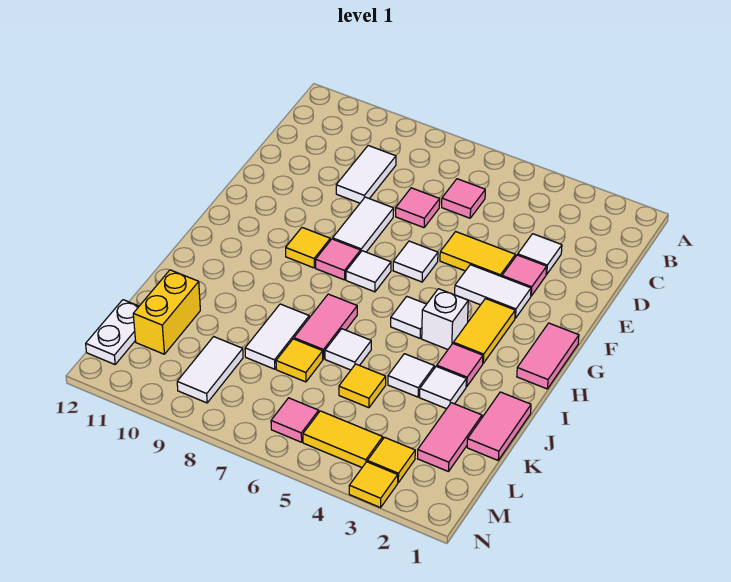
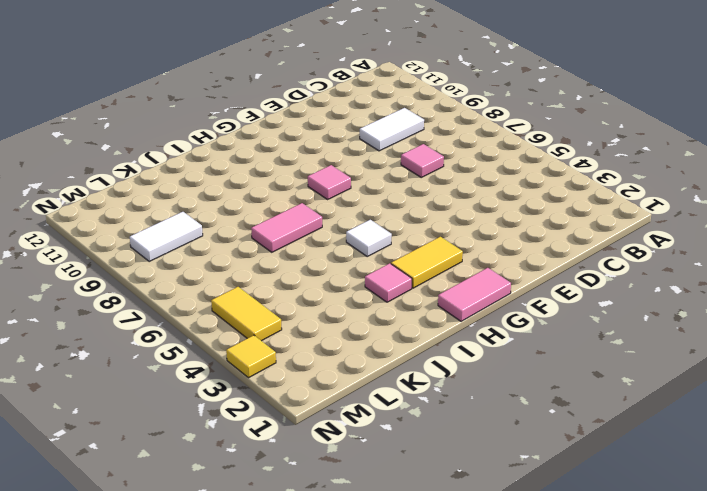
none -> pink 1x1 tile [442,179,485,218]
none -> white 1x1 tile [518,234,562,274]
none -> pink 1x1 tile [502,255,547,296]
none -> yellow 1x2 tile [440,232,515,277]

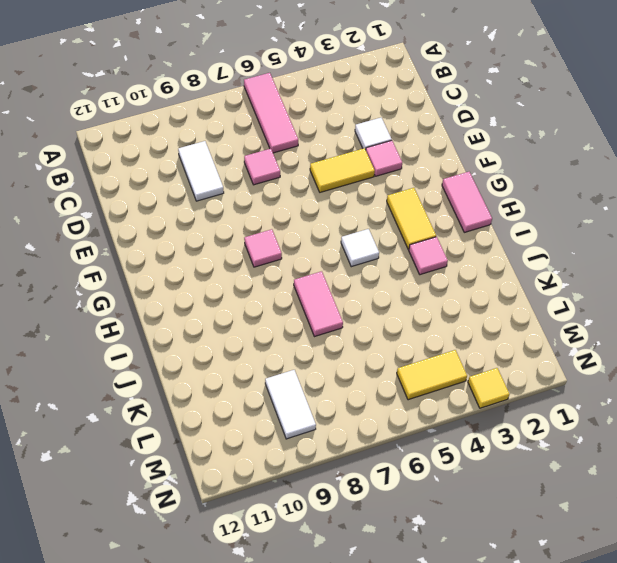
pink 1x3 tile [244,73,298,153] -> pink 1x1 tile [442,179,485,218]
none -> white 1x2 tile [333,197,394,252]
none -> white 1x2 tile [455,265,531,318]
none -> white 1x1 tile [393,241,438,282]
none -> white 1x1 tile [346,251,391,292]

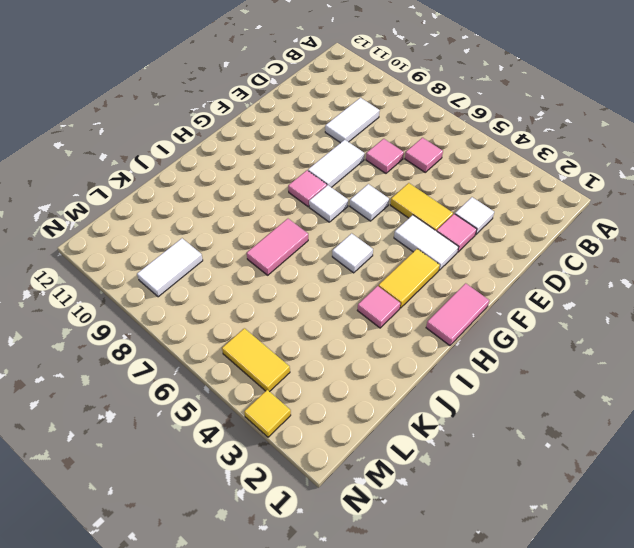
none -> yellow 1x1 tile [286,228,330,268]
none -> white 1x1 brick [422,289,468,349]
none -> pink 1x2 tile [467,392,531,460]
none -> white 1x1 tile [420,366,466,409]

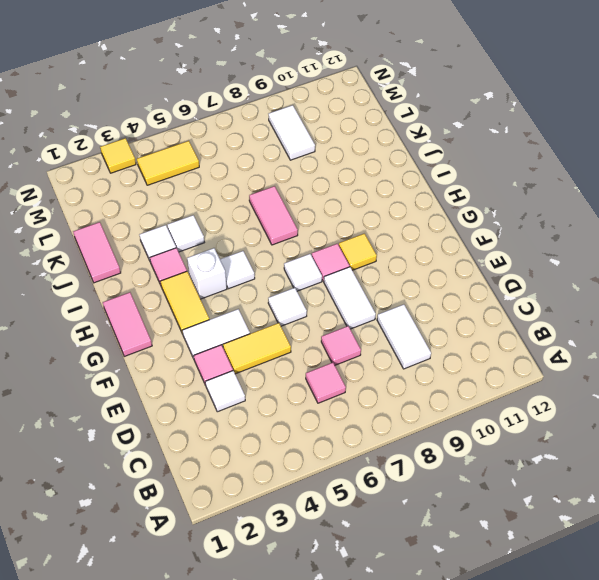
none -> white 1x1 tile [325,329,371,370]
none -> white 1x2 tile [245,304,309,369]
none -> pink 1x2 tile [418,403,482,472]
none -> yellow 1x1 tile [339,364,386,408]

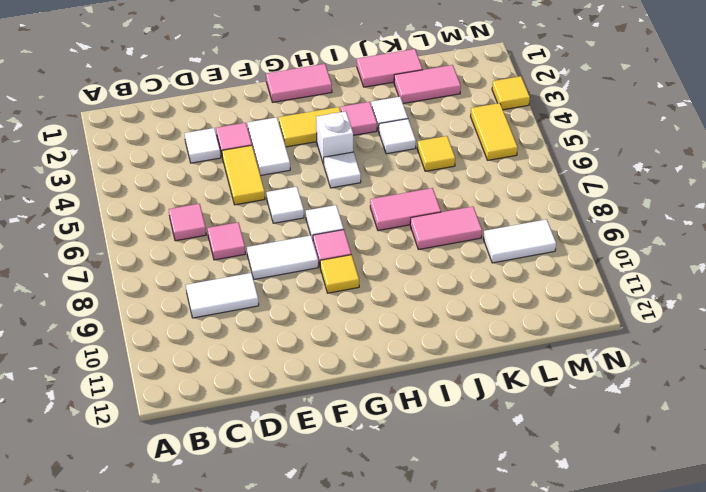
pink 1x2 tile [410,207,482,250] -> white 1x2 tile [245,304,309,369]
none -> white 1x1 tile [325,329,371,370]
none -> yellow 1x1 tile [276,339,323,382]
none -> yellow 1x2 brick [133,270,200,354]
none -> white 1x2 plate [86,300,139,364]

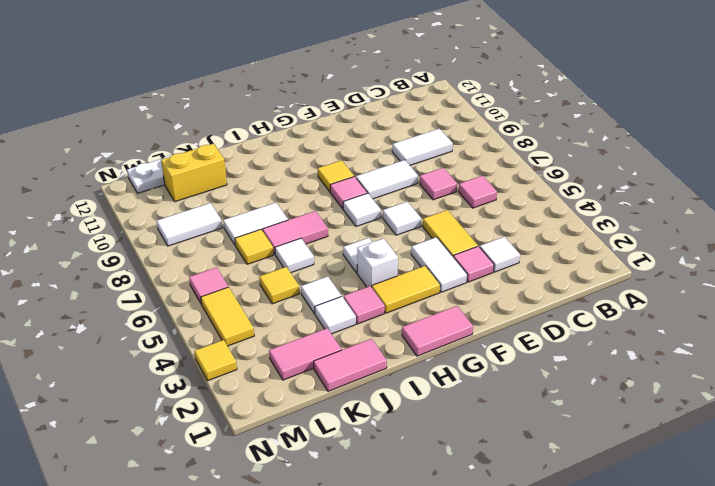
none -> yellow 1x1 tile [367,437,415,482]

